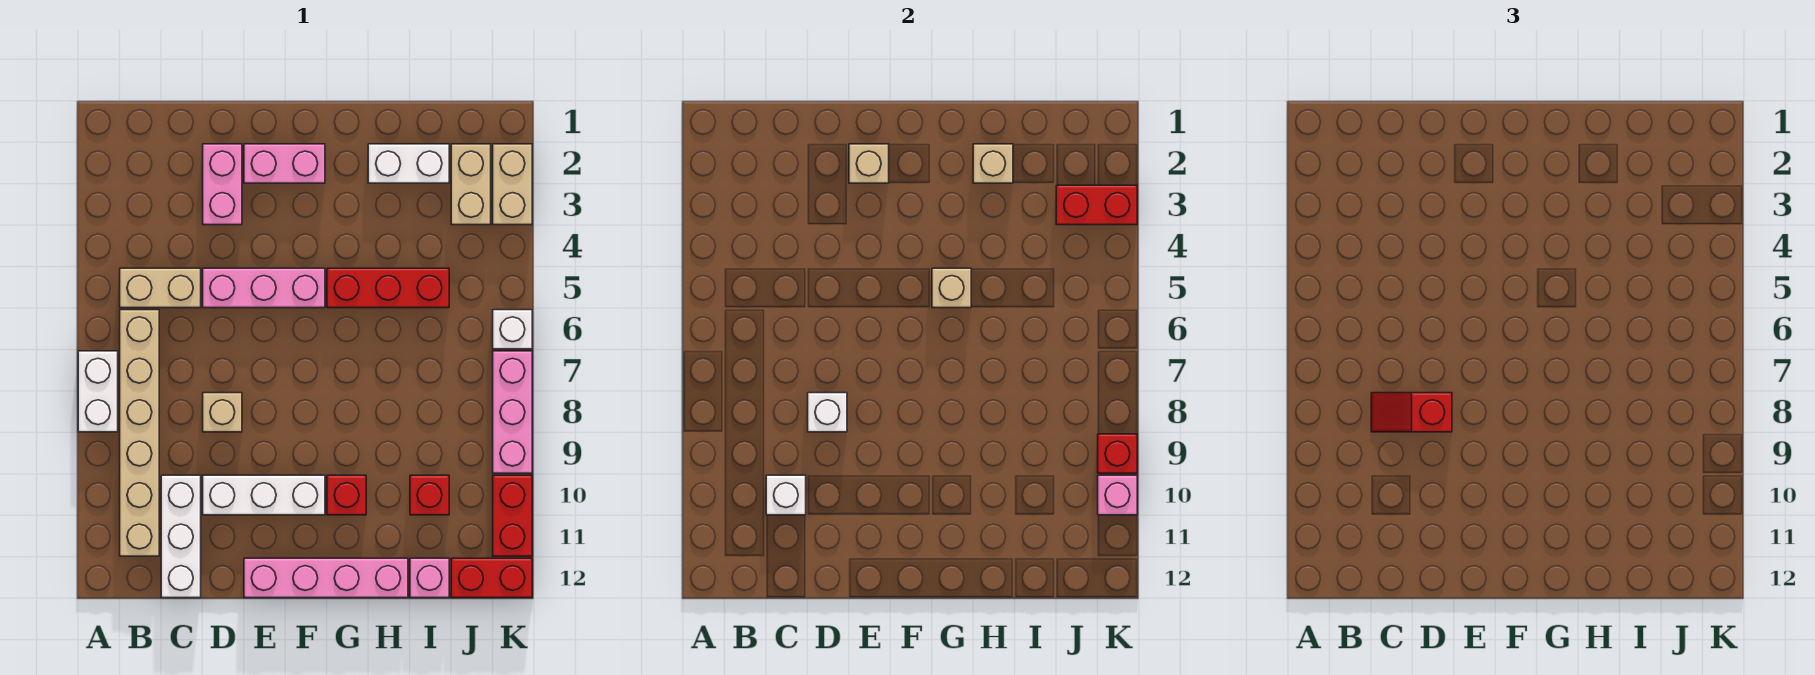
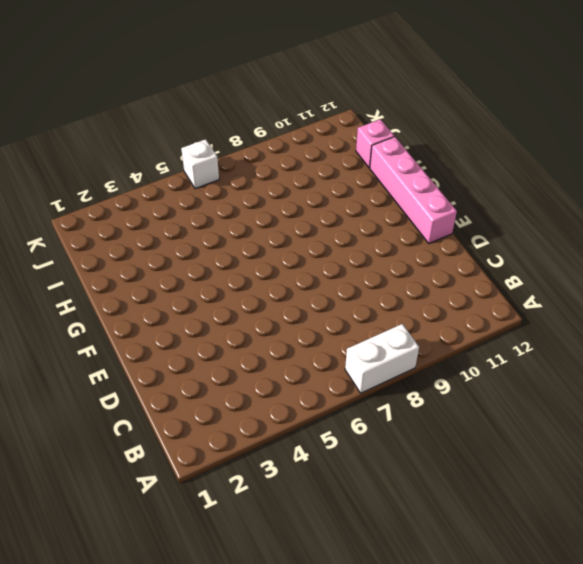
none -> tan 1x2 brick [120,268,201,308]
none -> tan 1x6 brick [120,310,159,556]
none -> white 1x3 brick [161,475,201,598]
none -> pink 1x2 brick [203,144,242,225]

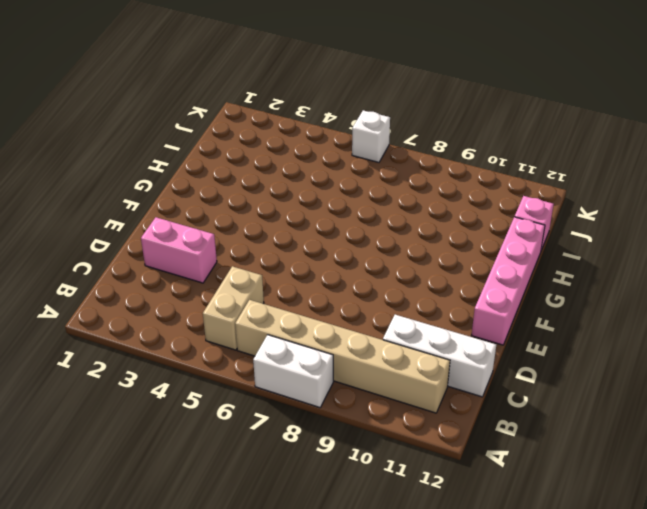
none -> pink 1x3 brick [203,268,325,308]
none -> tan 1x1 brick [203,393,242,432]
none -> white 1x3 brick [203,475,325,515]
none -> pink 1x2 brick [244,144,325,183]

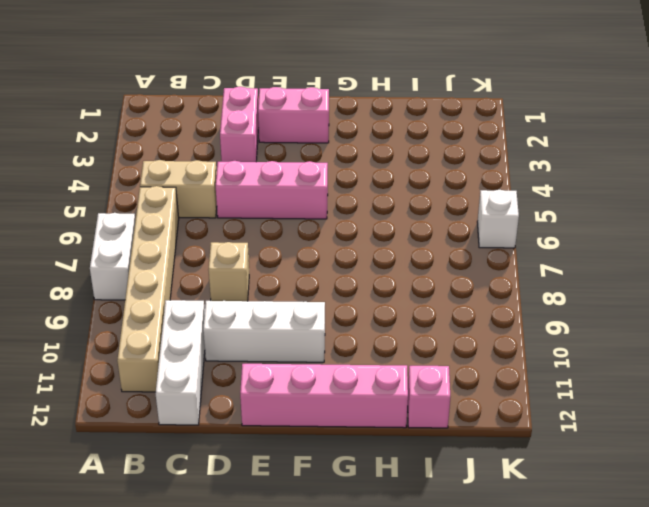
none -> red 1x3 brick [327,268,449,308]
none -> red 1x1 brick [327,475,366,515]
none -> white 1x2 brick [368,144,449,183]
none -> red 1x1 brick [410,475,449,515]

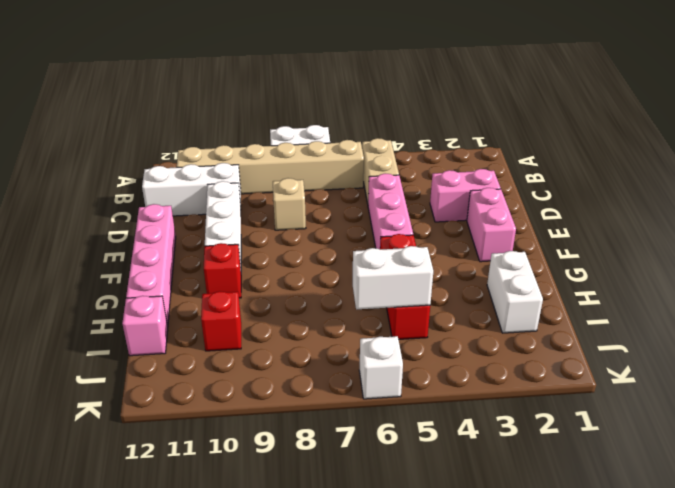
white 1x2 brick [353,246,433,309] -> none
none -> tan 1x2 brick [451,144,491,225]
none -> red 1x2 brick [451,558,532,598]
none -> tan 1x2 brick [493,144,532,225]
none -> pink 1x3 brick [493,351,532,473]

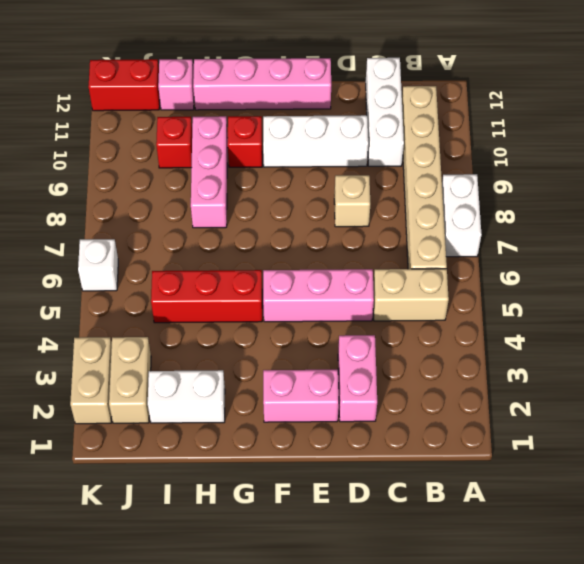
pink 1x3 brick [191,116,228,228] -> pink 1x3 brick moved to [493,351,532,473]
none -> red 1x2 brick [493,475,532,556]
none -> white 1x1 brick [766,475,806,515]
none -> white 1x1 brick [808,393,847,432]
none -> tan 1x1 brick [849,144,889,183]

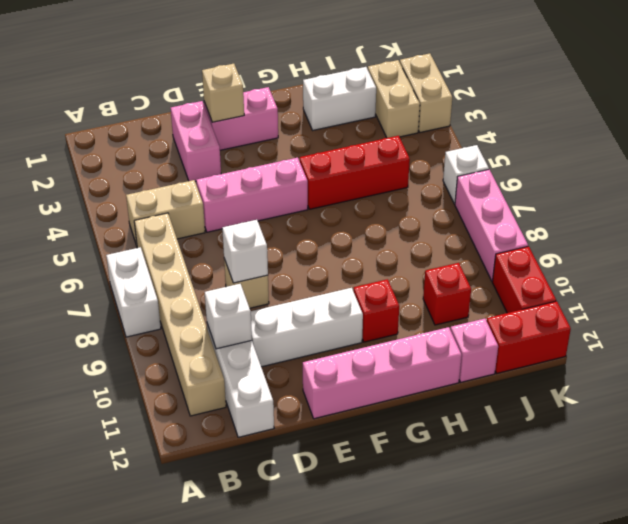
none -> tan 1x1 brick [932,268,971,308]
none -> tan 1x1 brick [973,144,1013,183]
none -> red 1x2 brick [1056,185,1137,225]
none -> red 1x1 brick [1098,434,1137,473]

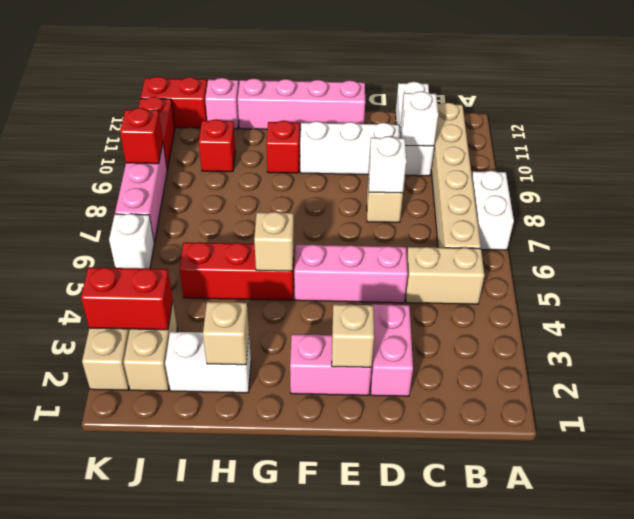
none -> pink 1x1 brick [1098,475,1137,515]
none -> red 1x2 slope [1371,393,1452,432]

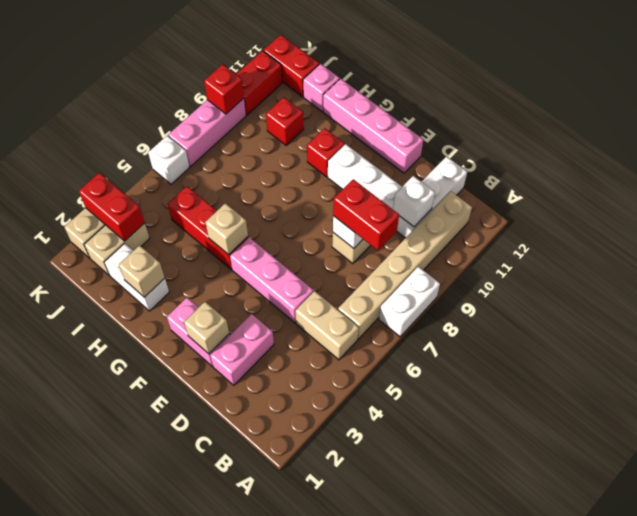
red 1x2 brick [333,179,399,250] -> red 1x2 slope [1371,393,1452,432]
none -> pink 1x1 brick [1098,475,1137,515]

